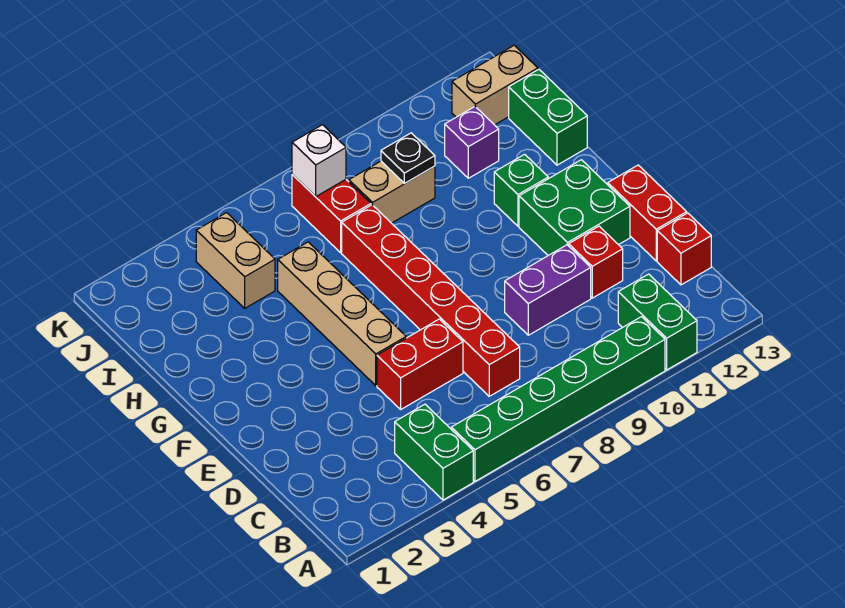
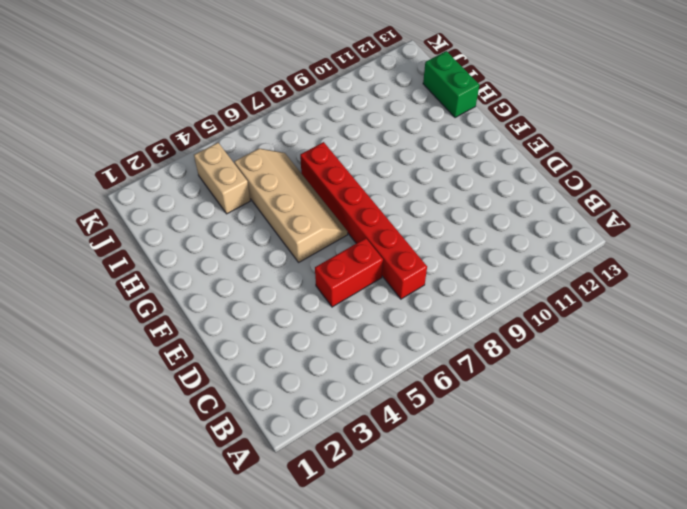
tan 2x4 slope [234,148,348,262] -> tan 1x4 brick [278,242,406,386]
none -> green 1x2 brick [395,404,473,500]
none -> green 1x6 brick [451,317,665,481]
none -> green 1x2 brick [618,274,697,370]

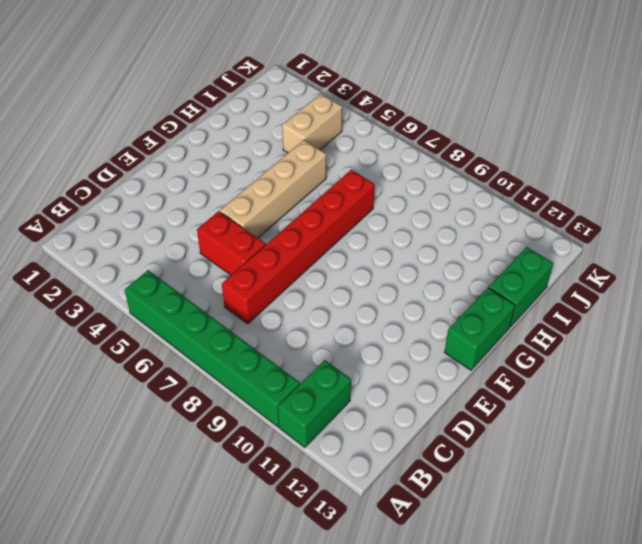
green 1x2 brick [445,288,515,370] -> green 1x2 brick moved to [395,404,473,500]
none -> red 1x1 brick [657,213,711,285]
none -> purple 1x2 brick [505,245,591,335]
none -> red 1x1 brick [569,226,623,298]

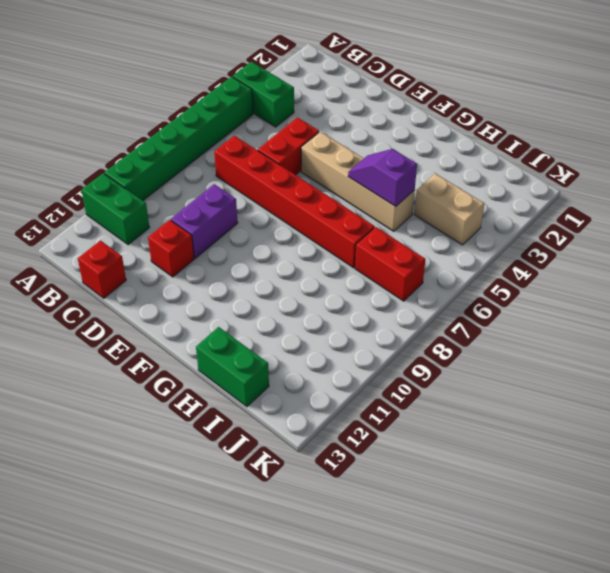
purple 1x2 slope [348,149,417,207] -> none
none -> red 1x2 brick [608,165,687,261]
none -> green 2x2 brick [519,160,630,255]
none -> green 1x1 brick [494,154,548,226]

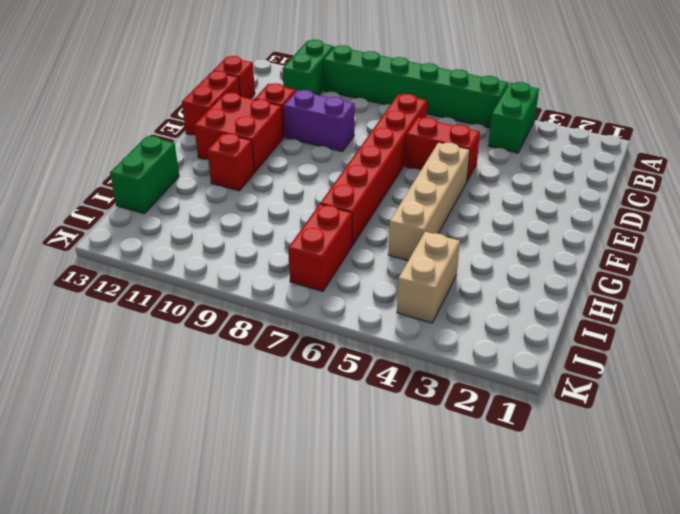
red 2x2 brick [194,93,283,172] -> green 2x2 brick [519,160,630,255]
red 1x1 brick [207,133,254,191] -> green 1x1 brick [494,154,548,226]
none -> tan 1x2 brick [349,161,435,223]
none -> purple 1x1 brick [445,107,499,178]
none -> tan 1x2 brick [452,45,538,125]

